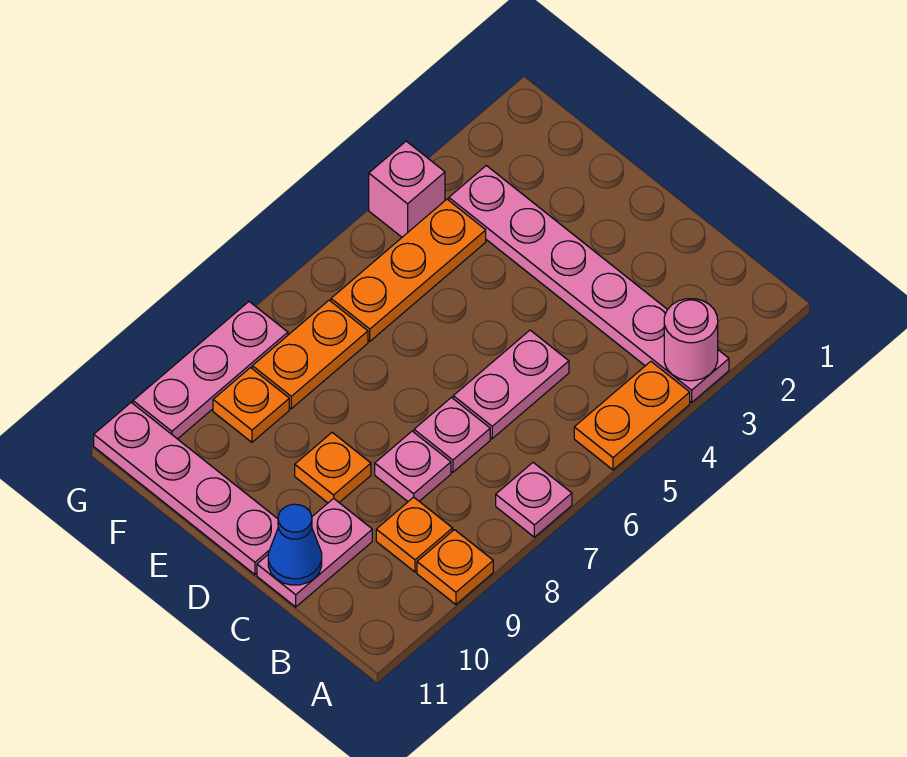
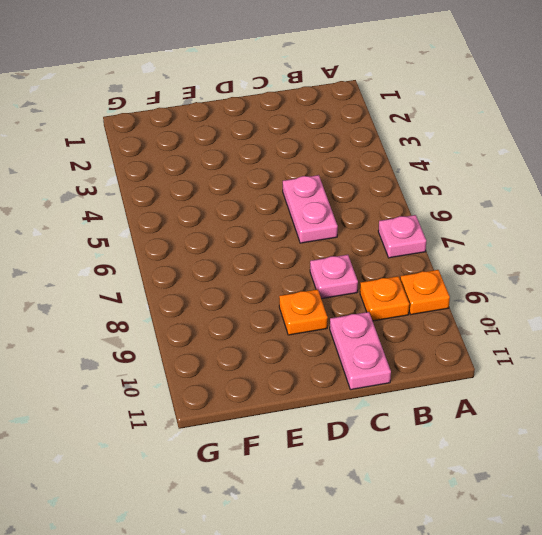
none -> pink 1x6 plate [449,166,729,402]
none -> orange 1x2 plate [574,361,690,470]
none -> pink 1x1 plate [414,398,490,472]

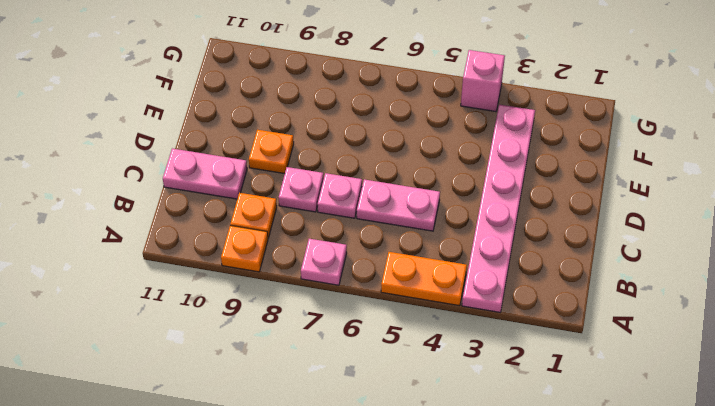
none -> pink 1x4 plate [94,402,278,574]
none -> orange 1x3 plate [331,199,486,341]
none -> orange 1x2 plate [252,300,368,409]

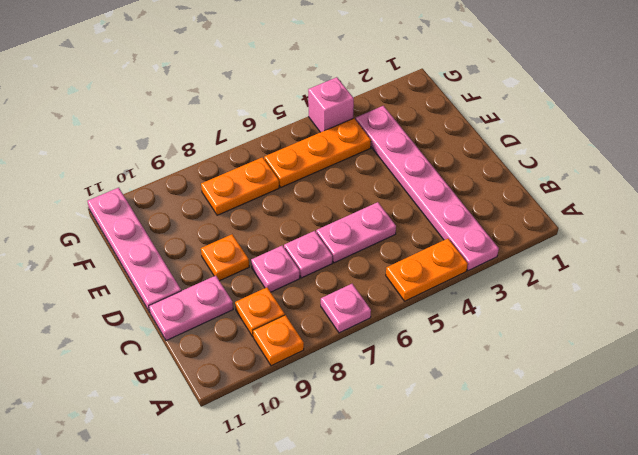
none -> orange 1x1 plate [213,368,289,442]
none -> pink 1x3 plate [133,302,288,439]
none -> pink 1x1 round brick [664,299,718,381]

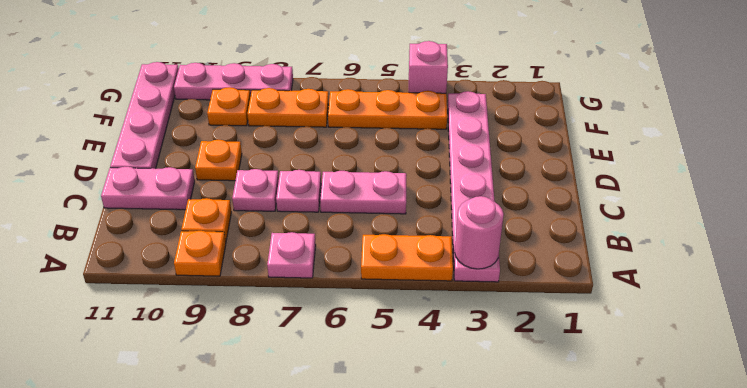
none -> blue 1x1 cone [268,504,322,585]

